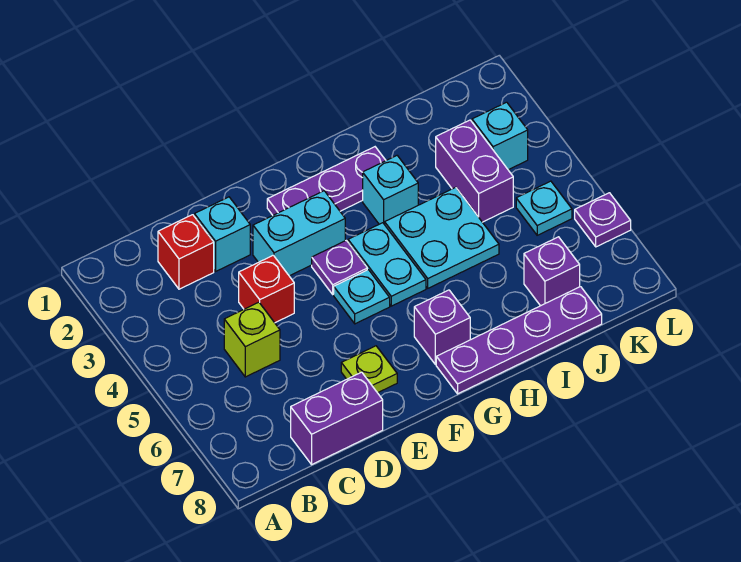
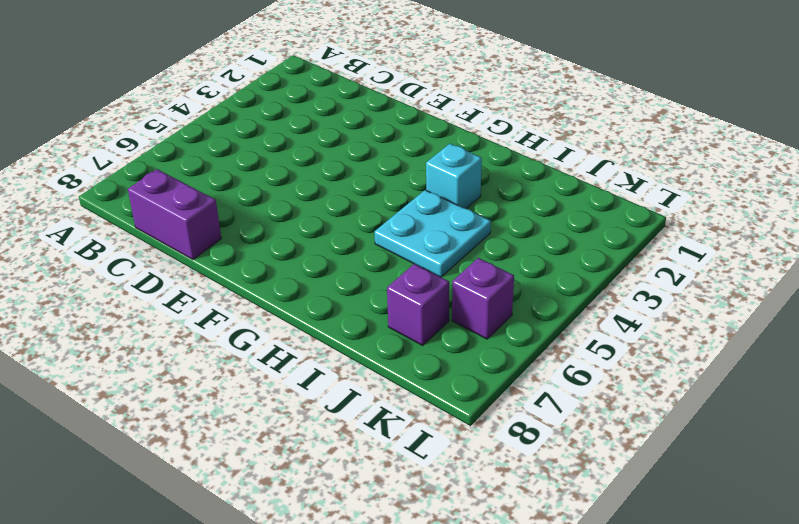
purple 1x1 brick [452,258,514,339] -> purple 1x1 brick moved to [414,290,470,365]
none -> red 1x1 brick [158,215,214,289]
none -> lime 1x1 brick [224,302,280,377]
none -> cyan 1x1 brick [195,197,250,271]

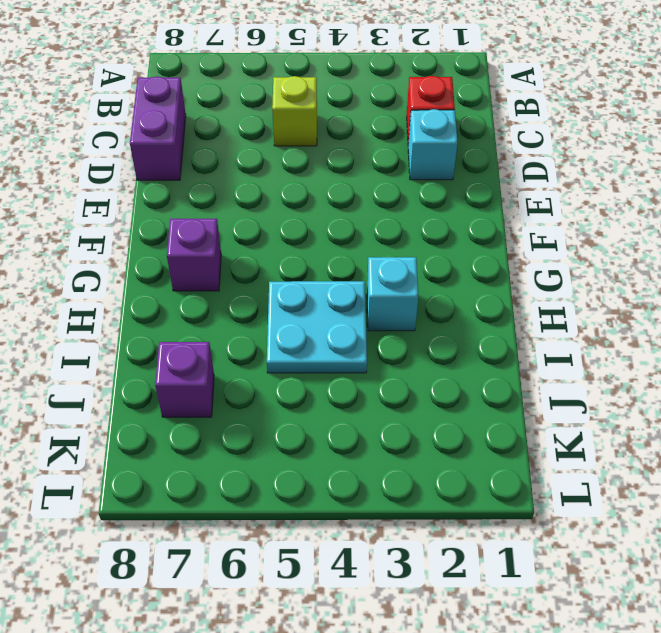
none -> red 1x1 brick [239,255,294,323]
none -> cyan 1x2 brick [253,191,345,276]
none -> lime 1x1 plate [341,346,397,393]

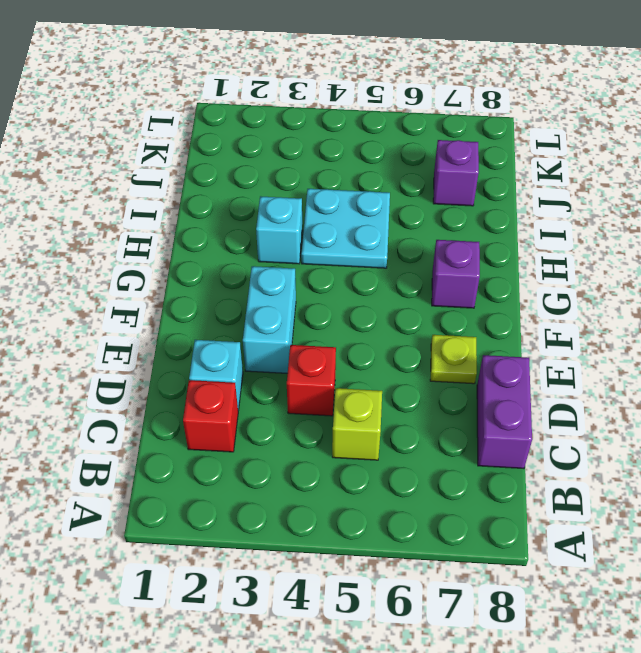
none -> purple 1x3 plate [267,147,386,215]
none -> purple 1x1 plate [312,240,367,294]
none -> cyan 1x1 plate [334,270,390,324]

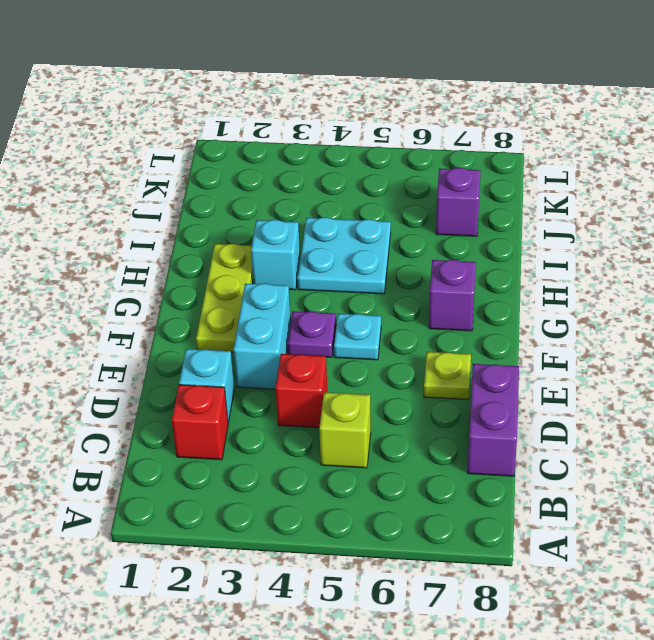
lime 1x3 plate [196,244,253,352] -> purple 1x3 plate [267,147,386,215]
none -> cyan 1x2 plate [348,223,426,306]
none -> purple 1x4 plate [436,287,602,394]
none -> purple 1x2 brick [436,120,513,222]

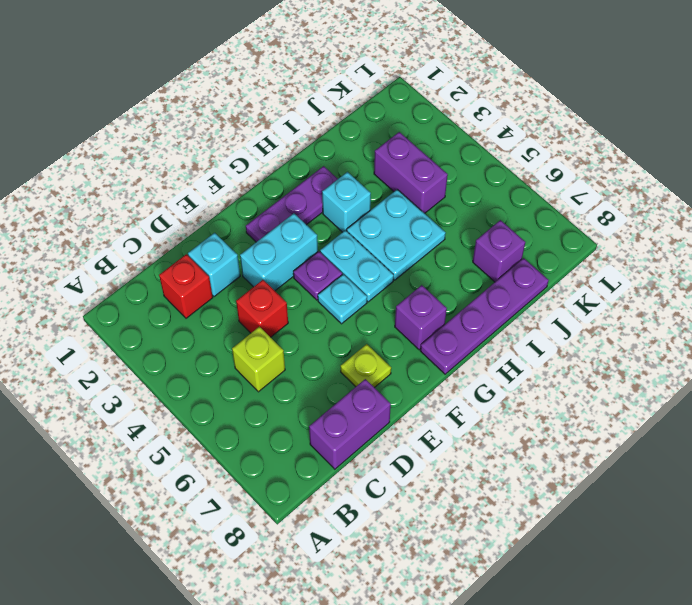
none -> cyan 1x1 brick [472,102,528,170]
none -> cyan 1x1 plate [516,181,572,235]
none -> purple 1x1 plate [575,193,631,247]

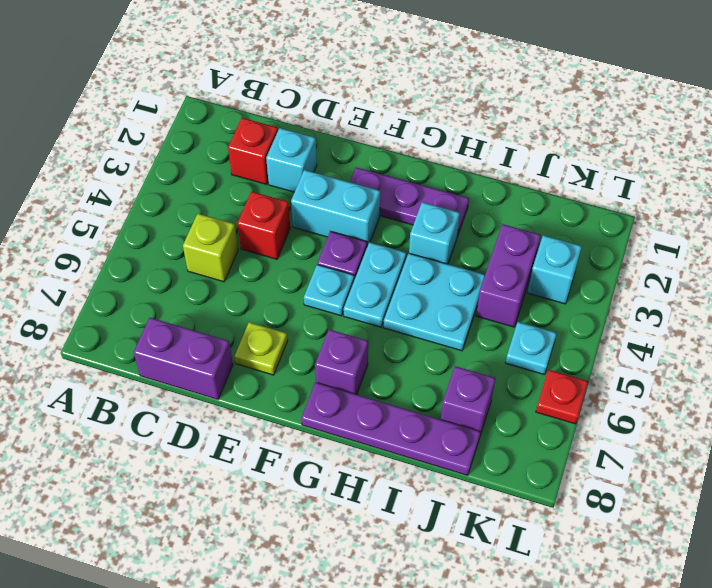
red 1x1 plate [536,370,588,424] -> purple 1x1 plate [575,193,631,247]

